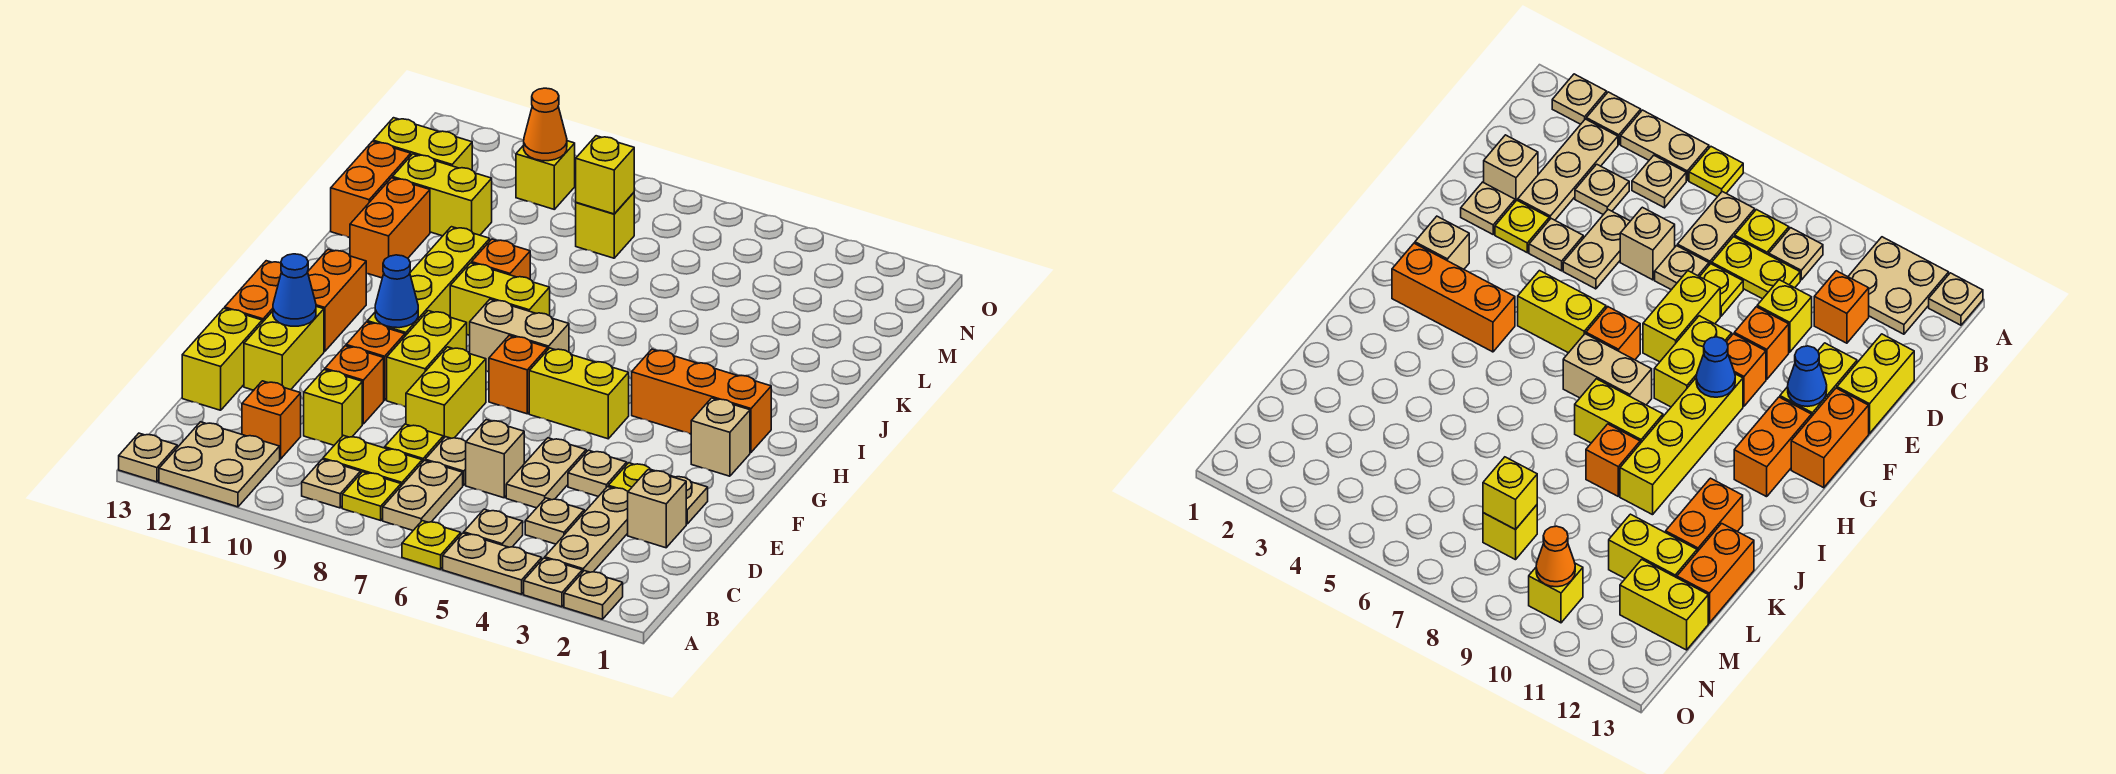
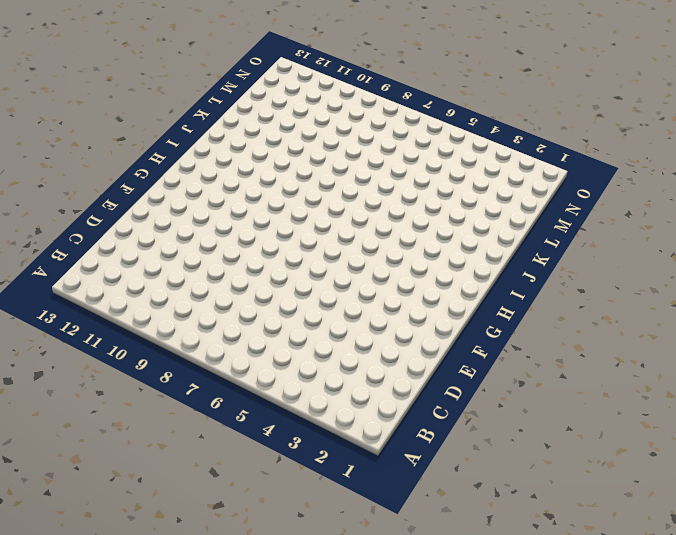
none -> tan 1x1 plate [564,571,623,619]
none -> tan 1x1 plate [524,558,582,607]
none -> tan 1x2 plate [443,533,542,594]
none -> yellow 1x1 plate [402,521,461,569]

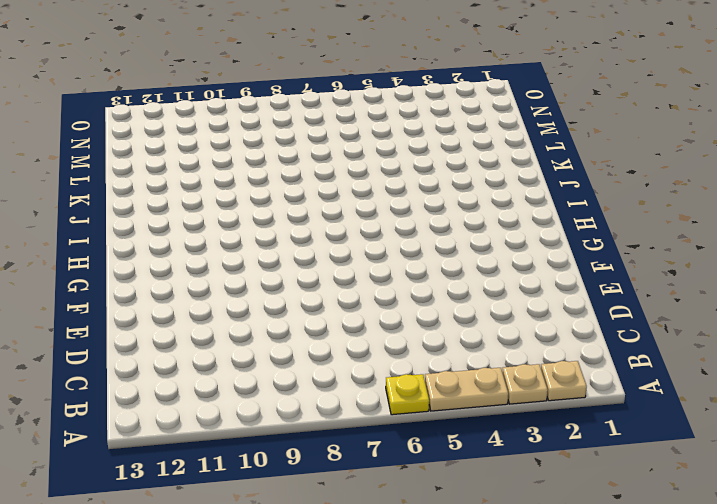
none -> tan 2x2 plate [159,422,280,507]
none -> tan 1x1 plate [119,433,177,482]
none -> tan 1x3 plate [545,487,628,572]
none -> tan 1x1 plate [464,509,523,547]

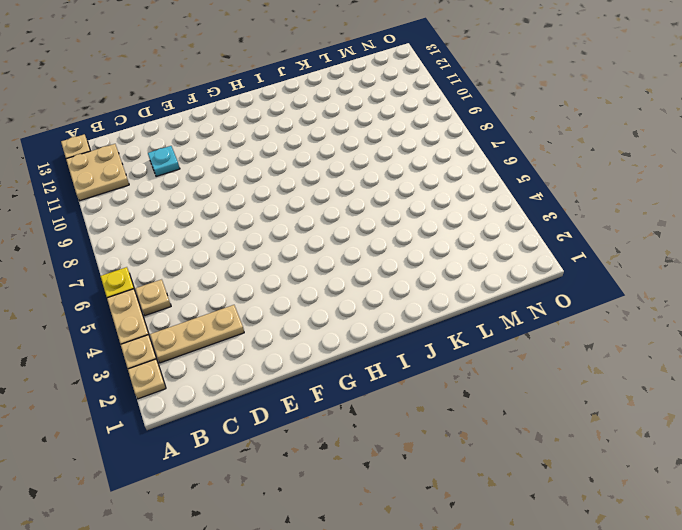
cyan 1x1 plate [148,146,180,177] -> none
none -> tan 1x2 plate [383,460,463,530]
none -> yellow 1x1 plate [342,472,401,520]
none -> tan 1x1 plate [302,459,361,508]
none -> tan 1x1 plate [525,498,584,544]

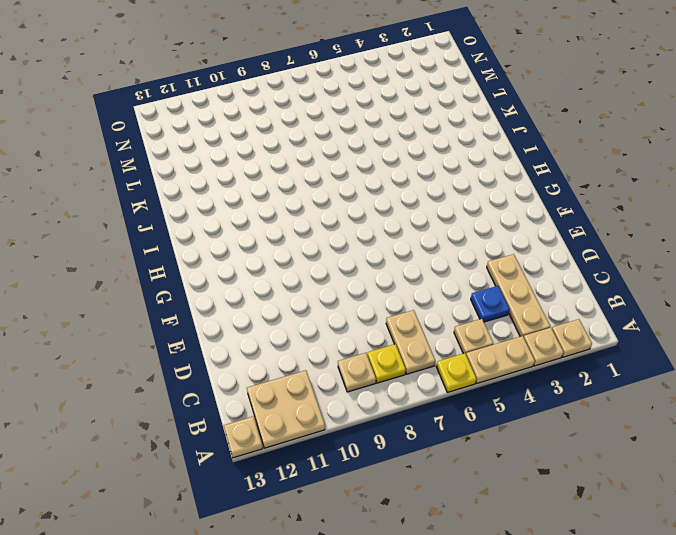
blue 1x1 plate [471,286,510,322] -> tan 1x1 plate [525,498,584,544]
none -> yellow 1x2 plate [323,435,422,486]
none -> orange 1x1 brick [242,381,301,459]
none -> tan 1x1 brick [628,470,686,548]
none -> tan 1x2 plate [506,438,586,508]

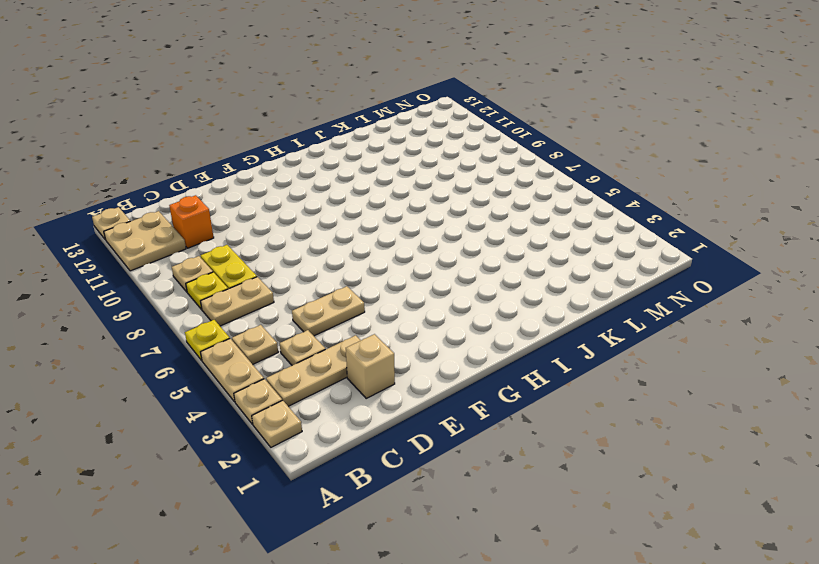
none -> tan 1x1 brick [466,420,524,498]
none -> tan 1x1 plate [425,437,466,485]
none -> yellow 1x1 plate [385,424,443,462]
none -> yellow 1x1 brick [304,370,362,445]

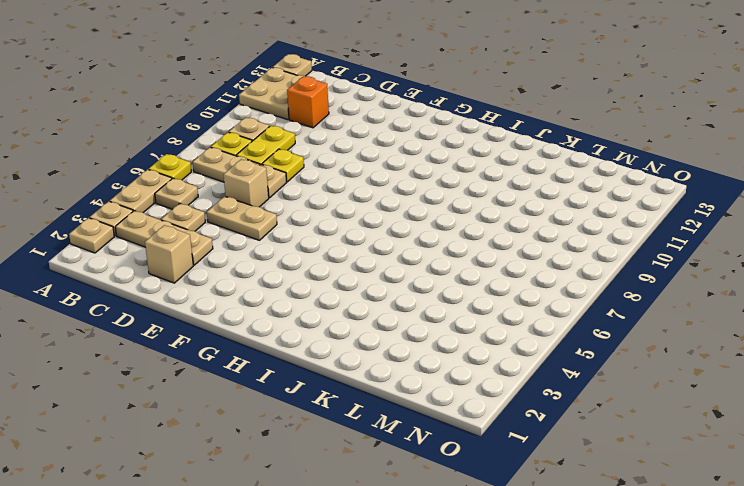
none -> yellow 1x1 brick [304,370,362,445]
none -> yellow 1x2 brick [182,308,262,410]
none -> tan 1x1 plate [669,475,708,524]
none -> yellow 1x1 plate [608,463,654,491]

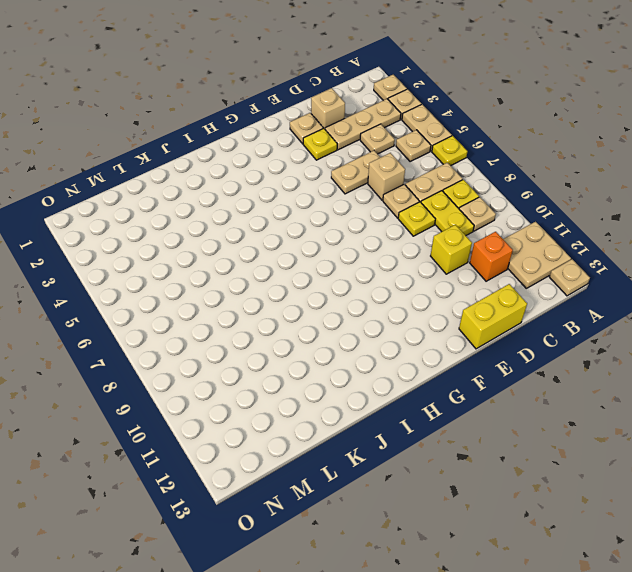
none -> tan 1x1 plate [568,450,627,497]
none -> yellow 1x2 brick [406,347,486,439]
none -> orange 1x1 brick [325,346,384,424]
none -> yellow 1x2 brick [244,306,324,390]

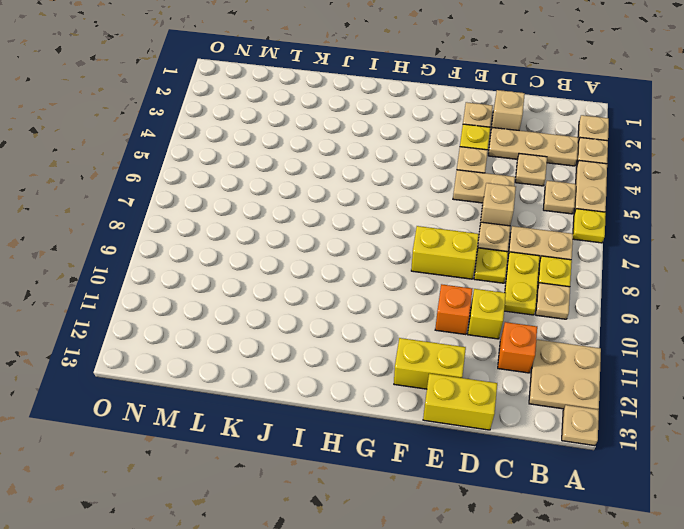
none -> yellow 1x2 brick [387,311,467,407]
none -> orange 1x1 brick [346,322,405,400]
none -> orange 1x2 brick [225,261,281,322]
none -> tan 1x1 brick [691,398,750,476]

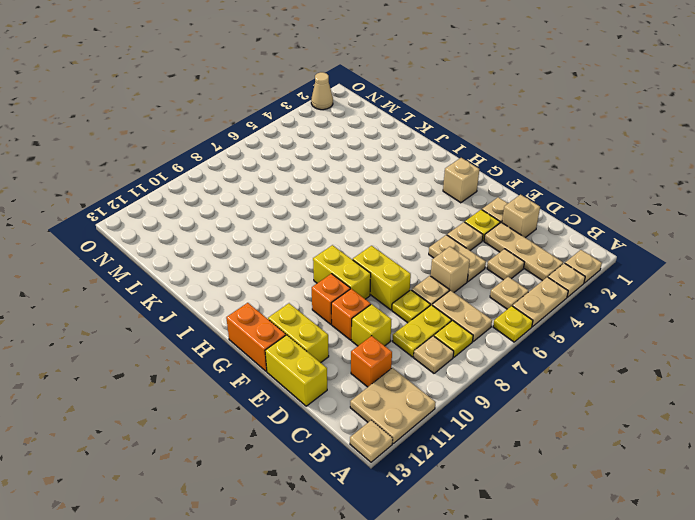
tan 1x1 cone [311,72,333,110] -> none
none -> yellow 1x2 brick [529,348,629,439]
none -> orange 1x1 brick [489,336,548,414]
none -> yellow 1x4 brick [367,227,490,336]
none -> orange 1x2 brick [308,249,366,351]

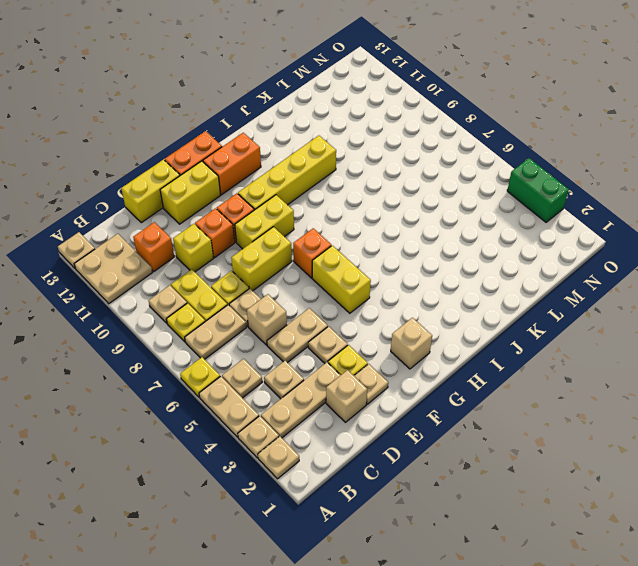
green 1x2 brick [507,158,569,222] -> none
none -> orange 1x3 brick [632,349,771,452]
none -> tan 1x2 brick [470,299,569,372]
none -> yellow 1x2 brick [450,263,550,335]
none -> orange 1x1 brick [472,239,530,279]

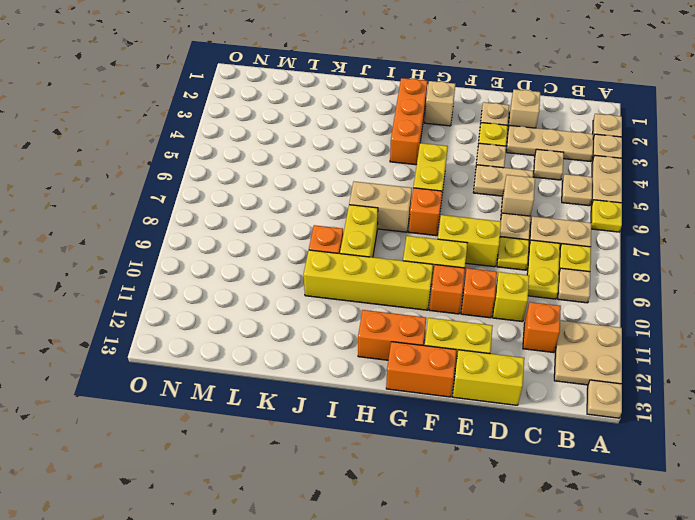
tan 1x2 brick [349,181,412,232] -> tan 1x2 brick turned to [470,299,569,372]
none -> orange 1x2 brick [350,178,430,278]
none -> orange 1x2 brick [331,141,411,238]
none -> yellow 1x2 brick [392,154,492,236]
none -> yellow 1x1 brick [576,193,634,258]

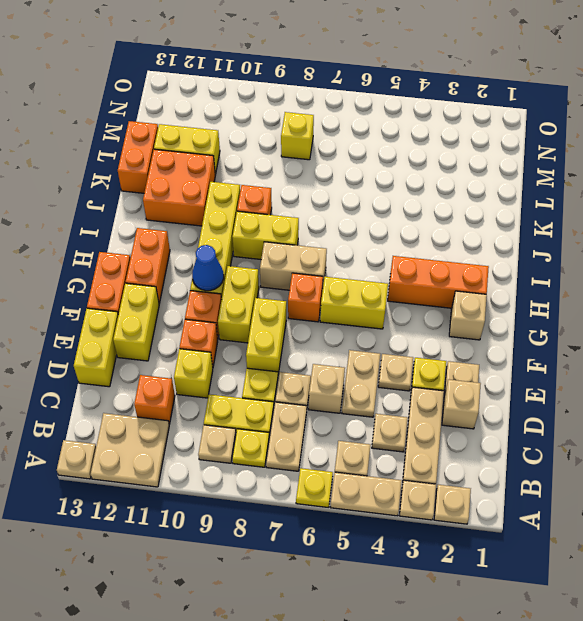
orange 2x2 brick [143,149,215,226] -> orange 1x2 brick [350,178,430,278]
none -> yellow 1x2 brick [373,118,472,170]
none -> yellow 1x1 brick [516,141,575,209]
none -> blue 1x1 cone [273,254,316,326]
none -> yellow 1x1 brick [576,136,634,214]

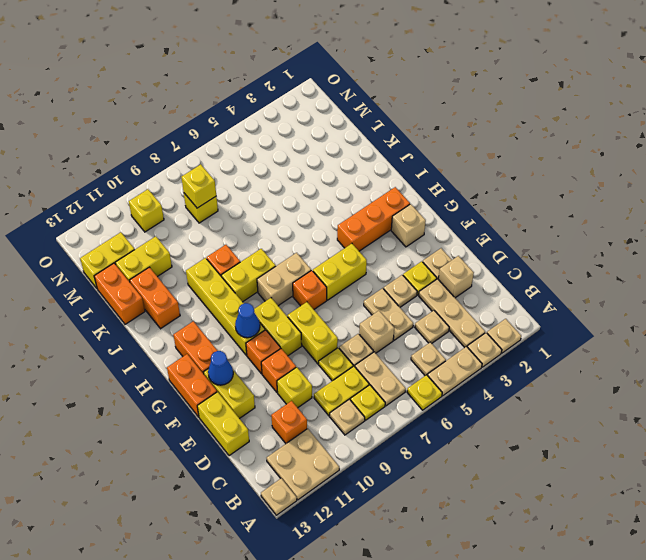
none -> orange 1x1 cone [524,88,567,161]

